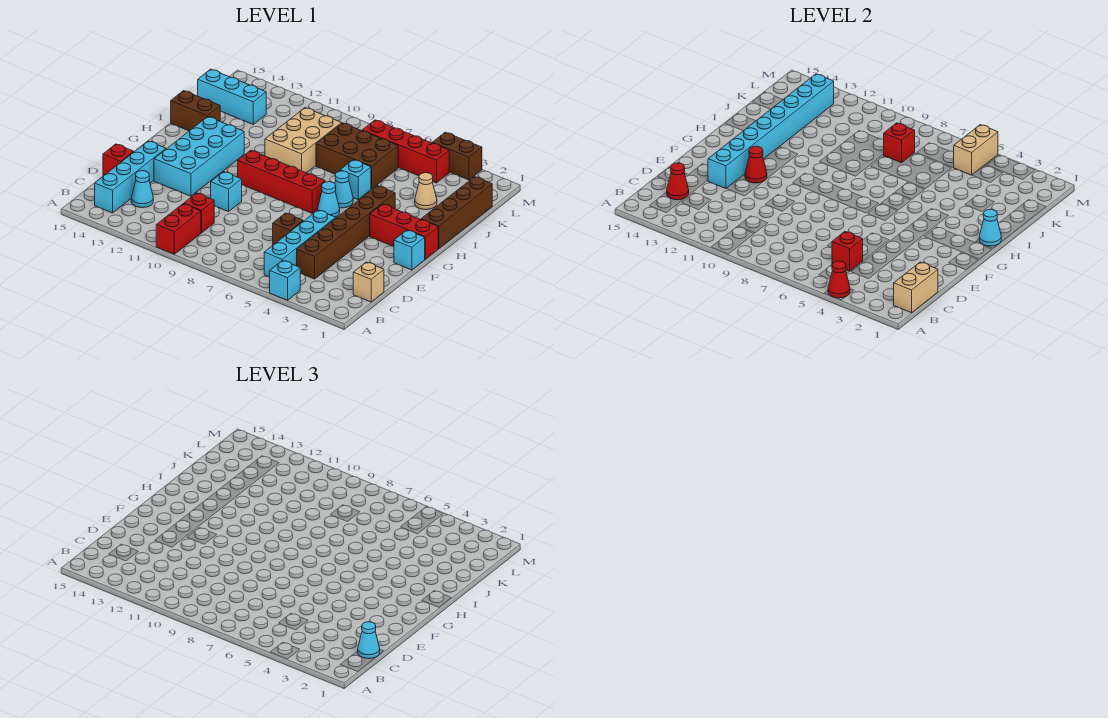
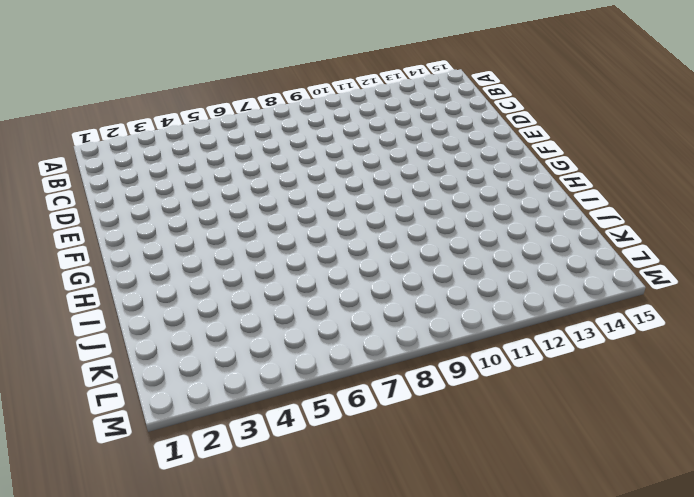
none -> cyan 1x1 brick [270,260,300,300]
none -> red 1x2 brick [156,204,201,254]
none -> cyan 1x4 brick [264,210,336,277]
none -> cyan 1x4 brick [95,141,166,213]

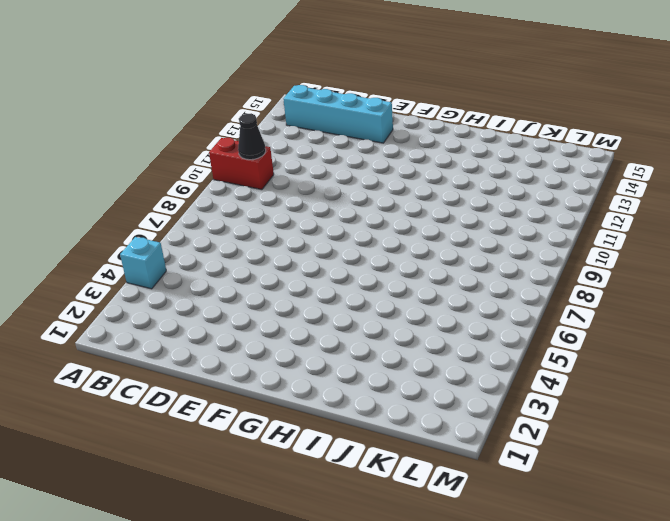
black 1x1 cone [238,114,266,160] -> none
none -> cyan 1x4 brick [264,210,336,277]
none -> tan 1x1 brick [353,262,384,302]
none -> brown 1x6 brick [297,186,395,279]
none -> red 1x1 brick [184,193,214,233]

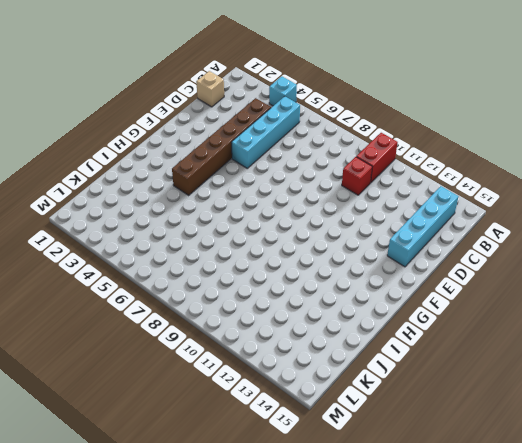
none -> cyan 1x1 cone [131,171,153,208]
none -> brown 1x1 brick [273,213,303,245]
none -> red 1x1 brick [103,144,134,176]
none -> cyan 1x1 brick [211,172,242,212]

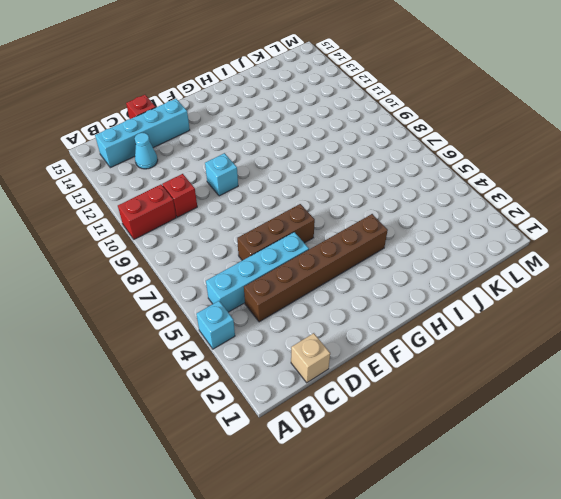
brown 1x3 brick [237,204,315,260] -> brown 1x1 brick [273,213,303,245]
none -> cyan 2x4 brick [154,117,244,196]
none -> cyan 1x1 brick [394,230,425,270]
none -> red 1x3 brick [370,204,438,259]
none -> cyan 1x1 cone [318,182,340,217]

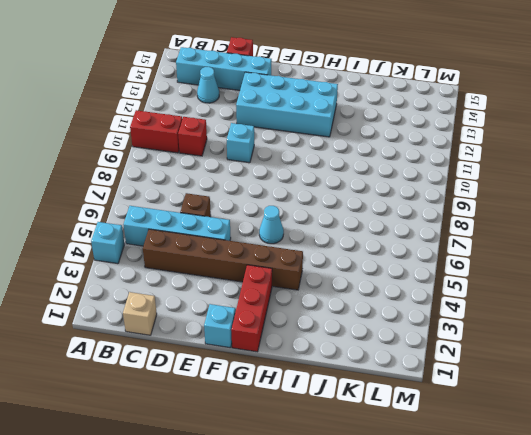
none -> red 1x4 brick [238,150,325,213]
none -> brown 1x4 brick [421,177,492,249]
none -> cyan 1x1 cone [335,171,353,208]
none -> cyan 1x1 brick [340,160,371,199]

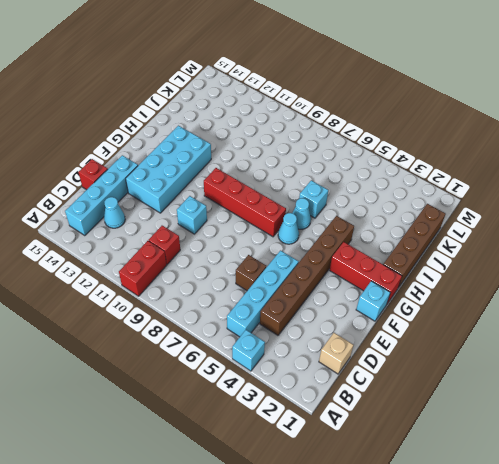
none -> tan 2x3 brick [265,108,342,173]
none -> brown 1x2 brick [171,91,220,131]
none -> tan 1x1 cone [415,173,437,210]
none -> brown 2x3 brick [316,123,398,189]

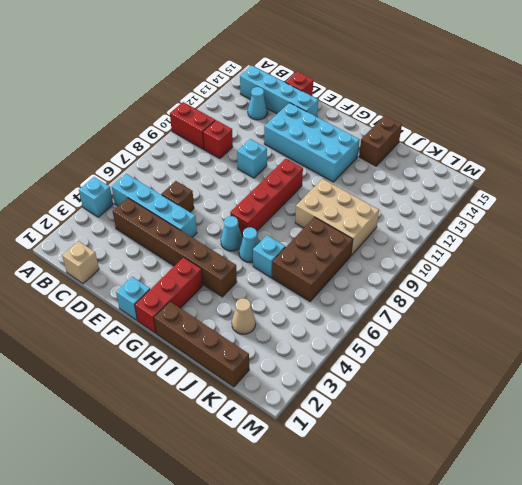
none -> cyan 1x3 brick [198,69,266,124]
none -> red 1x4 brick [362,120,449,183]
none -> brown 1x2 brick [432,132,482,180]
none -> red 1x1 cone [828,261,850,298]

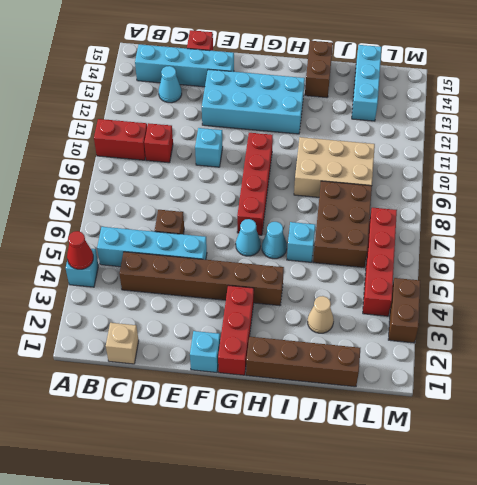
none -> tan 1x2 brick [894,262,938,313]
none -> red 1x1 brick [832,232,863,271]
none -> red 1x1 cone [667,163,689,200]
none -> cyan 1x8 brick [708,74,834,189]

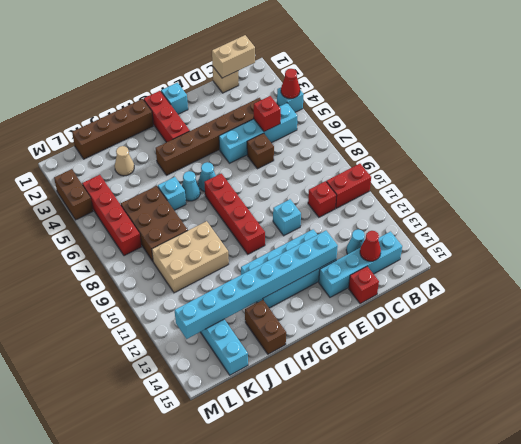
none -> red 1x1 cone [745,146,767,183]
none -> cyan 1x1 cone [979,209,1001,246]
none -> red 1x1 brick [884,123,915,163]
none -> tan 1x2 brick [954,125,998,175]

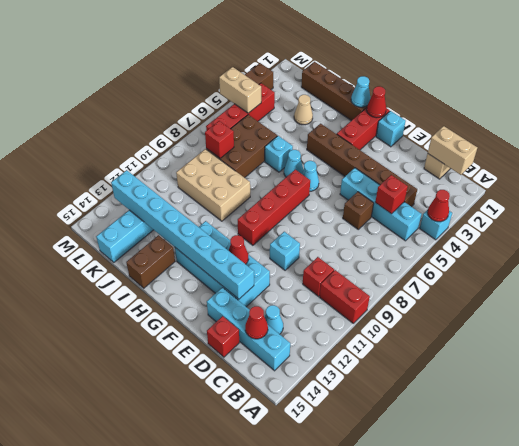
red 1x1 cone [367,86,386,118] -> none
none -> cyan 1x1 cone [358,622,380,659]

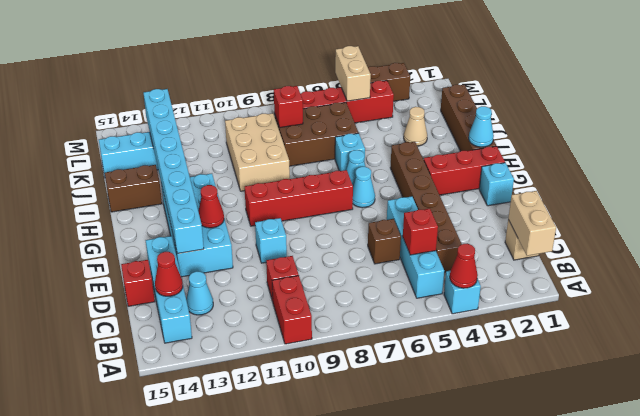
none -> cyan 1x1 cone [358,622,380,659]

